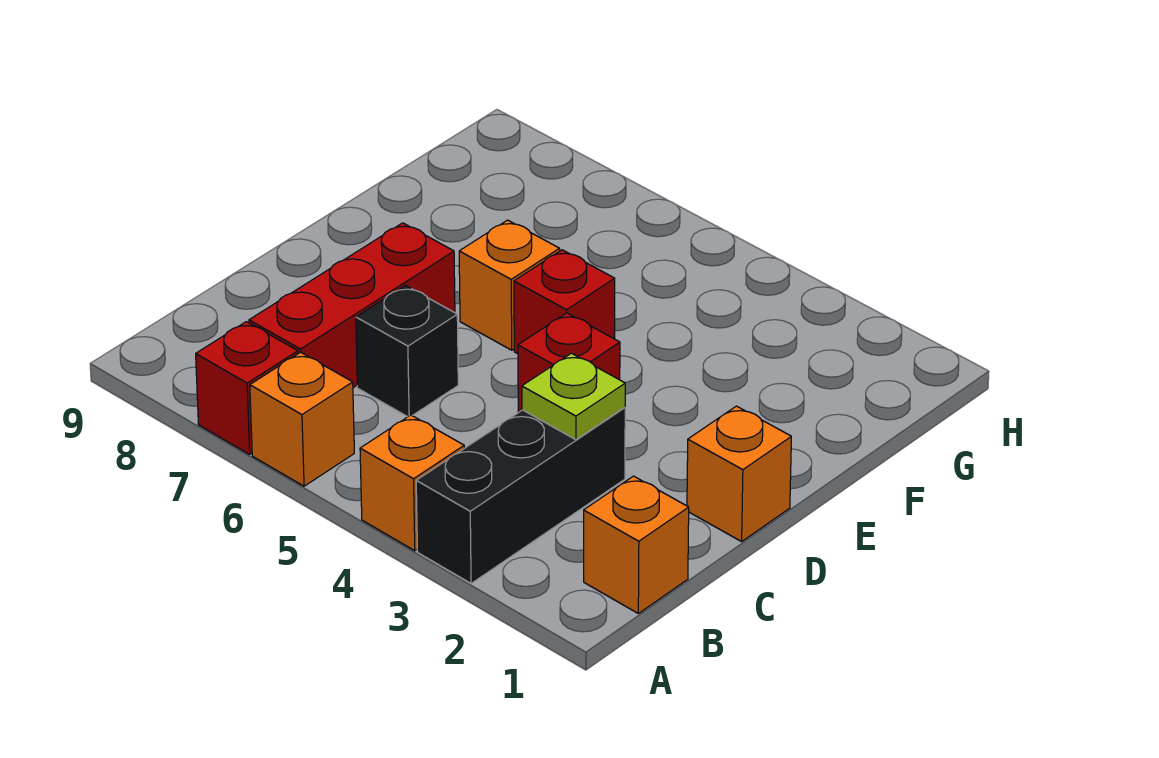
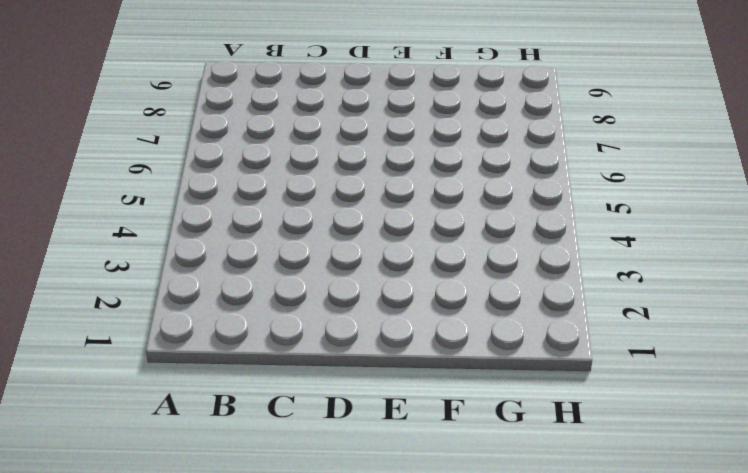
none -> black 1x3 brick [416,407,625,583]
none -> orange 1x1 brick [360,415,464,551]
none -> orange 1x1 brick [250,352,354,486]

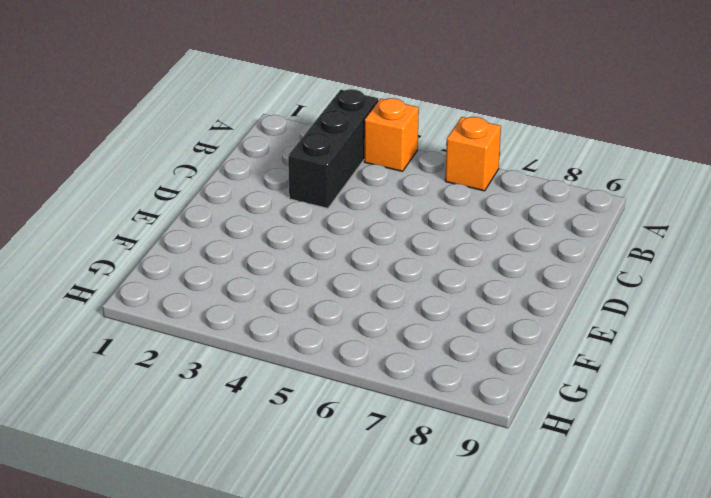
none -> red 1x1 brick [196,322,298,454]
none -> orange 1x1 brick [584,476,689,613]
none -> red 1x3 brick [249,223,455,388]

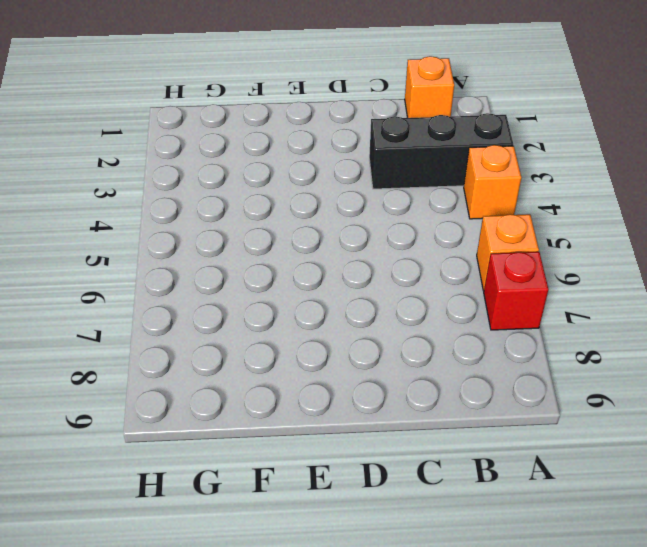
none -> red 1x3 brick [249,223,455,388]
none -> black 1x1 brick [356,285,458,417]
none -> orange 1x1 brick [687,406,791,542]

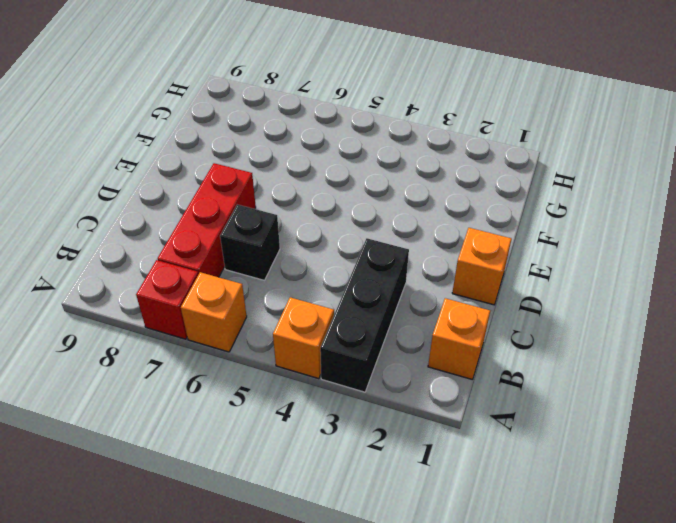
none -> red 1x1 brick [518,313,620,413]
none -> red 1x1 brick [514,250,615,354]
none -> orange 1x1 brick [459,220,560,350]

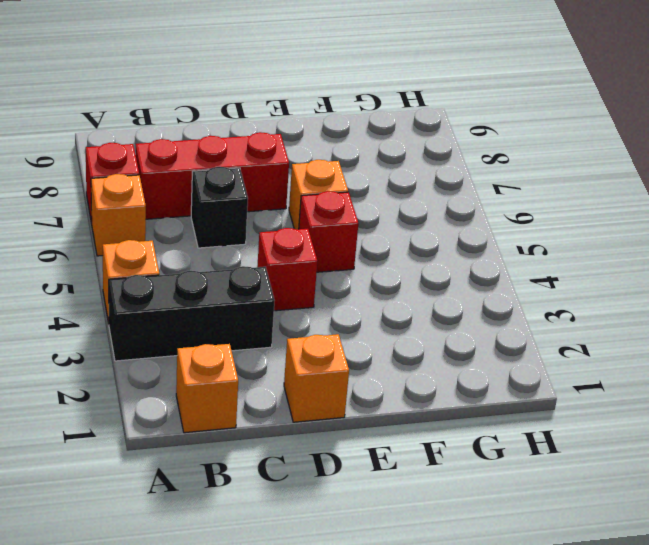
none -> lime 1x1 plate [522,353,625,440]

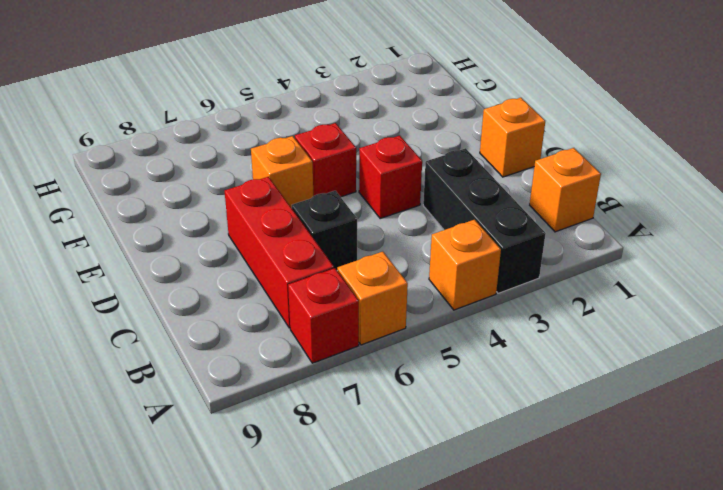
none -> lime 1x1 plate [522,353,625,440]

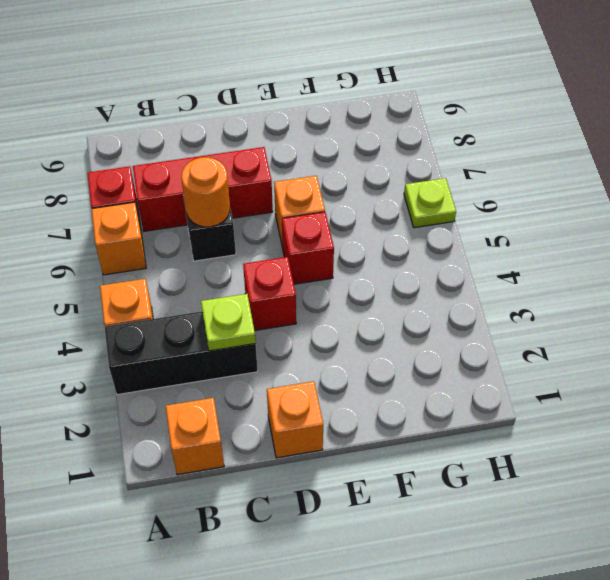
orange 1x1 round brick [181,157,230,227] -> none
lime 1x1 plate [404,178,456,228] -> none

